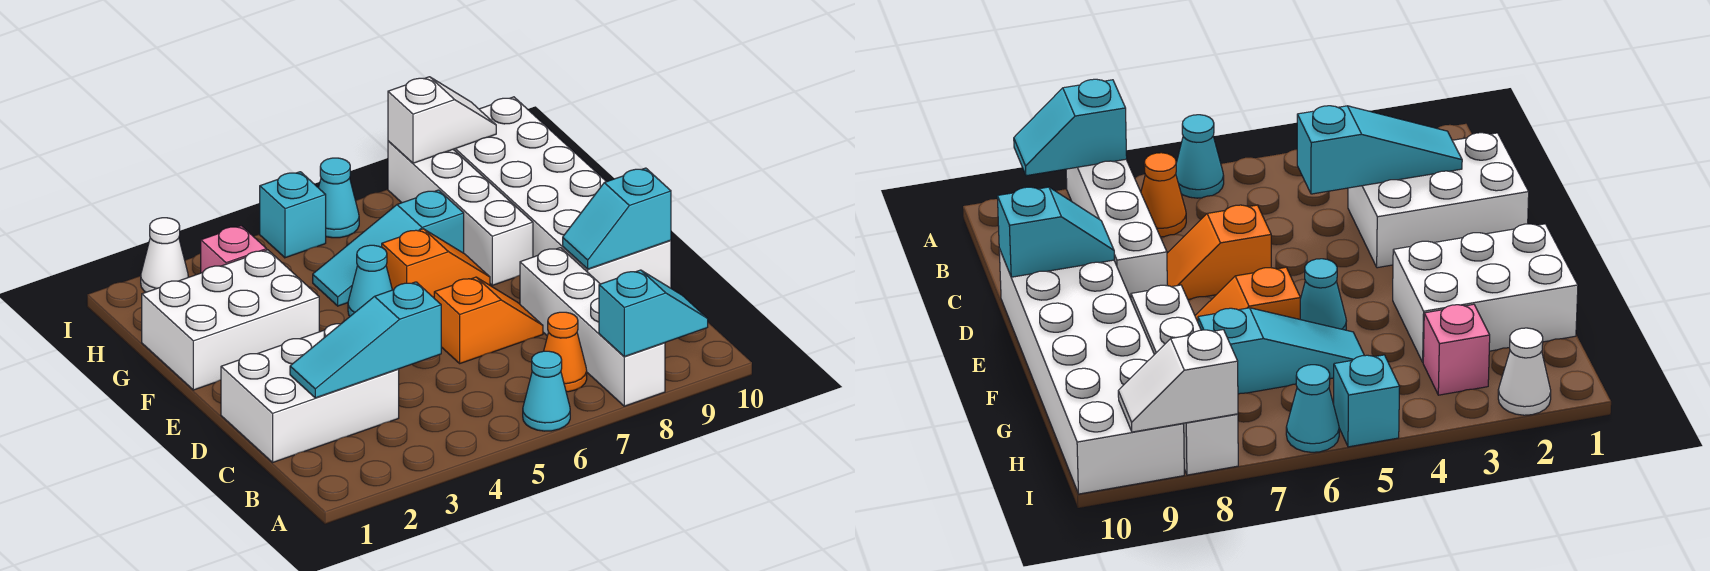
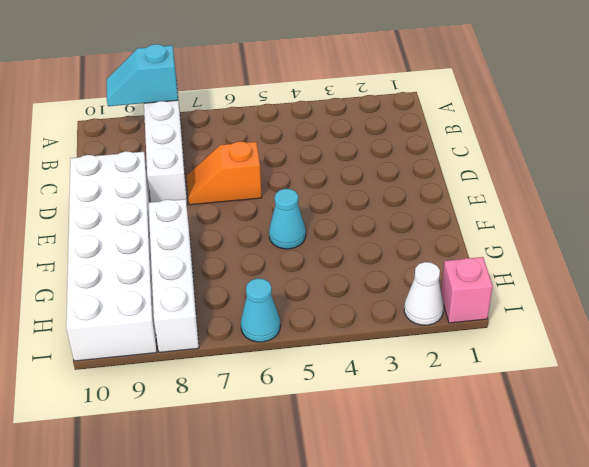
pink 1x1 brick [441,257,493,323] -> pink 1x1 brick moved to [201,226,267,273]
none -> cyan 1x1 cone [523,351,570,431]
none -> orange 1x1 cone [544,312,587,392]
none -> white 2x3 brick [221,324,399,462]

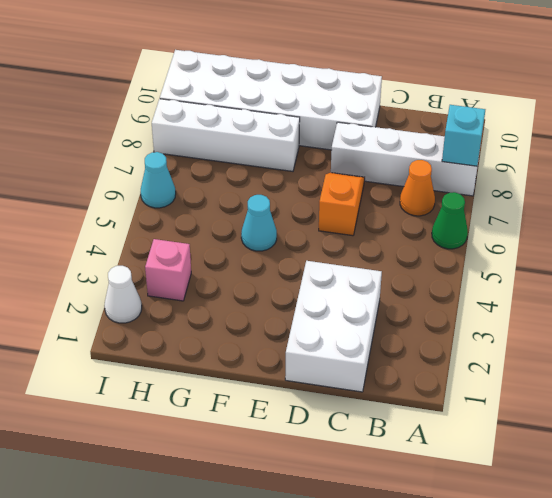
green 1x1 cone [432,192,468,249] -> cyan 1x1 cone [523,351,570,431]
none -> white 2x3 brick [142,250,319,390]
none -> orange 1x2 slope [382,229,490,298]
none -> cyan 1x3 slope [313,190,464,306]

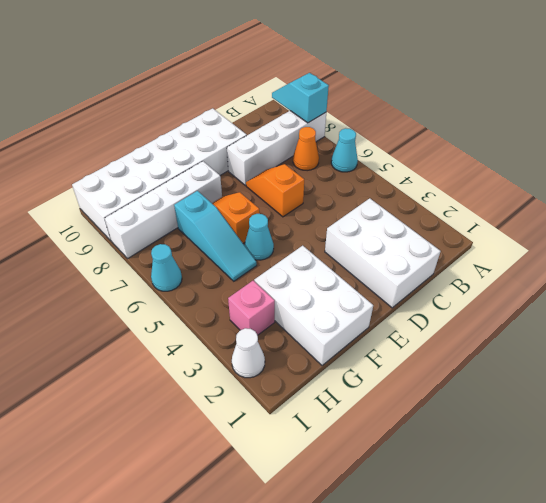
none -> cyan 1x1 brick [260,172,326,258]
none -> cyan 1x3 slope [290,282,441,398]
none -> cyan 1x2 slope [563,168,671,269]

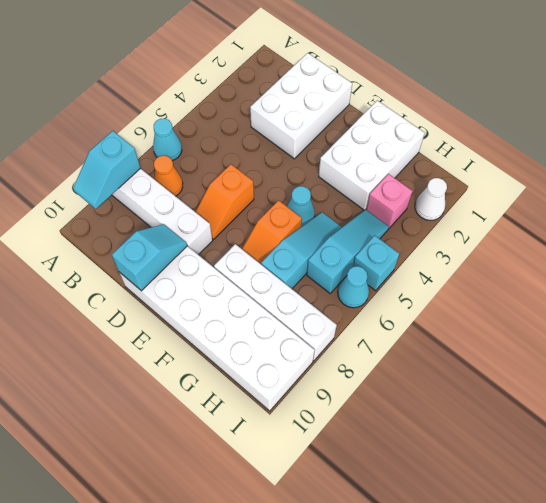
cyan 1x3 slope [307,209,389,293] -> cyan 1x3 slope moved to [290,282,441,398]
none -> white 1x2 slope [388,77,496,163]

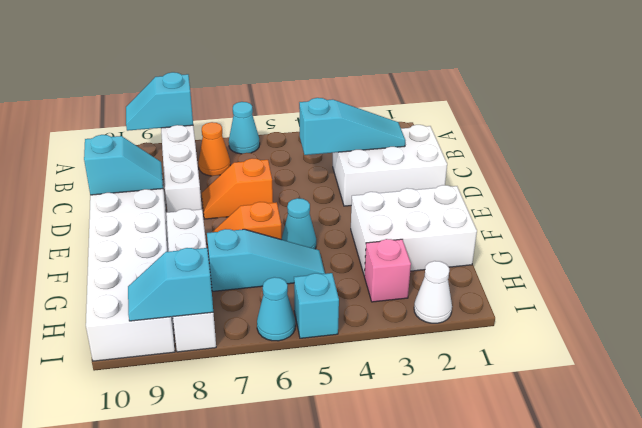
cyan 1x2 slope [128,248,213,321] -> white 1x2 slope [388,77,496,163]

